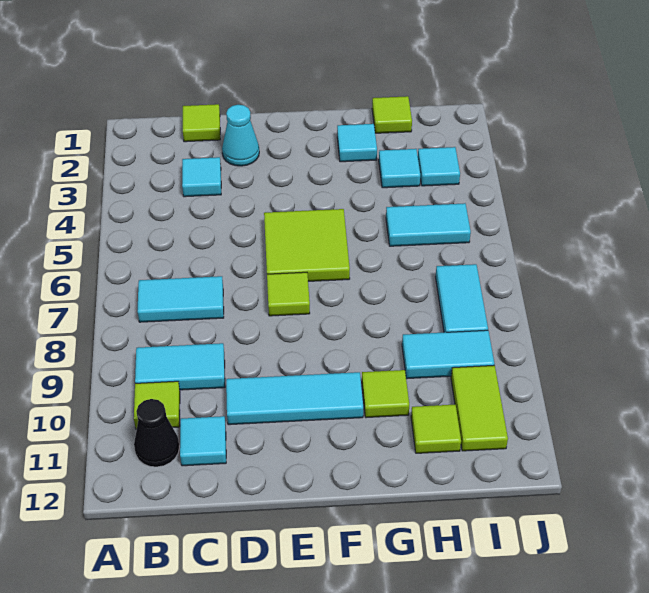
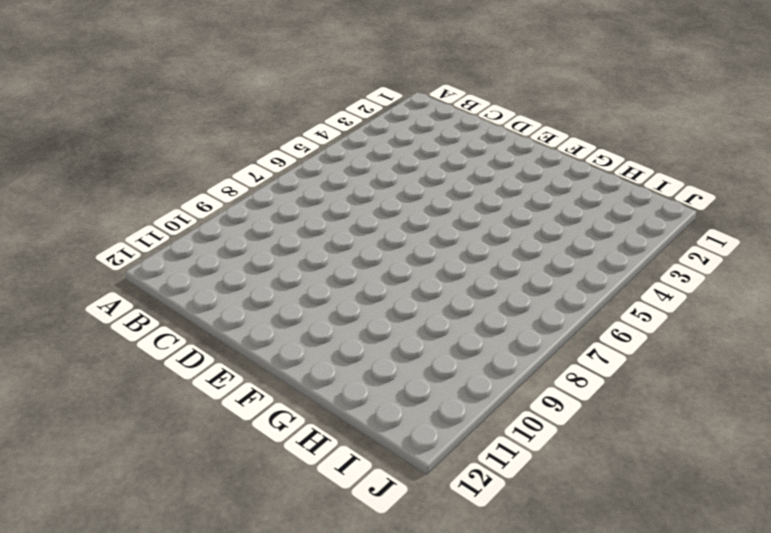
none -> cyan 1x2 tile [137,276,224,322]
none -> cyan 1x2 tile [135,343,225,390]
none -> lime 1x1 tile [134,381,180,429]

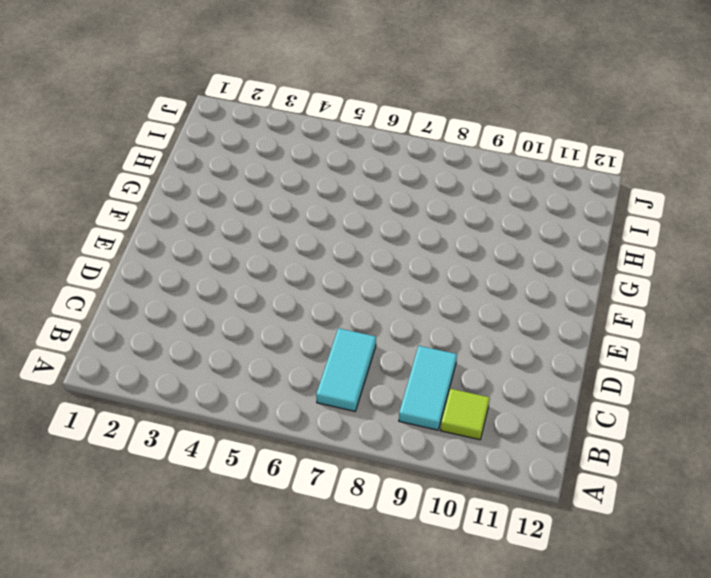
none -> black 1x1 cone [134,399,179,467]
none -> lime 1x1 tile [183,104,220,142]
none -> cyan 1x1 tile [182,157,221,197]

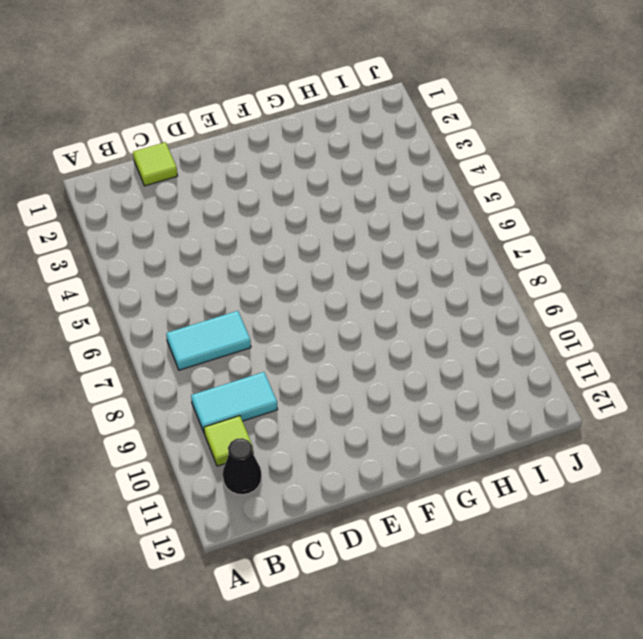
none -> cyan 1x1 tile [182,157,221,197]
none -> cyan 1x1 tile [180,416,226,466]
none -> cyan 1x1 cone [222,105,259,166]

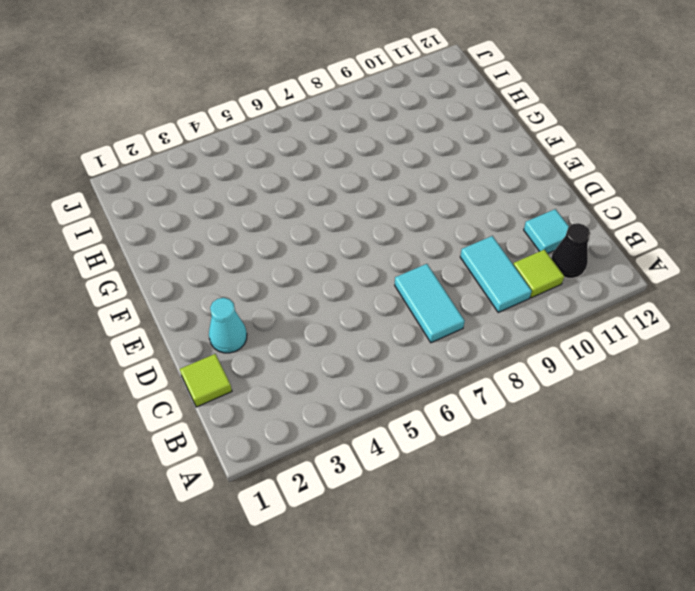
none -> cyan 1x1 tile [182,157,221,197]
none -> cyan 1x3 tile [226,372,363,425]
none -> lime 2x2 tile [264,209,350,281]

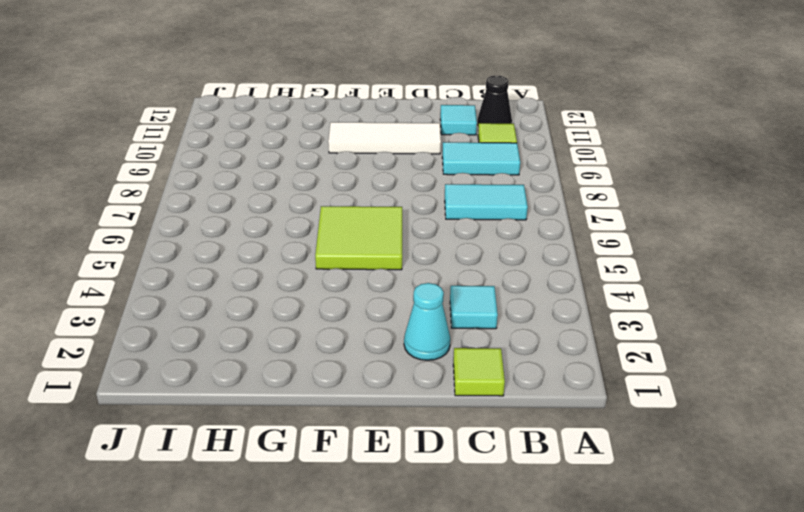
white 1x3 tile [328,122,441,154] -> cyan 1x3 tile [226,372,363,425]
none -> lime 1x1 tile [267,272,310,316]
none -> cyan 1x1 tile [337,124,377,162]
none -> lime 1x1 tile [362,370,409,418]

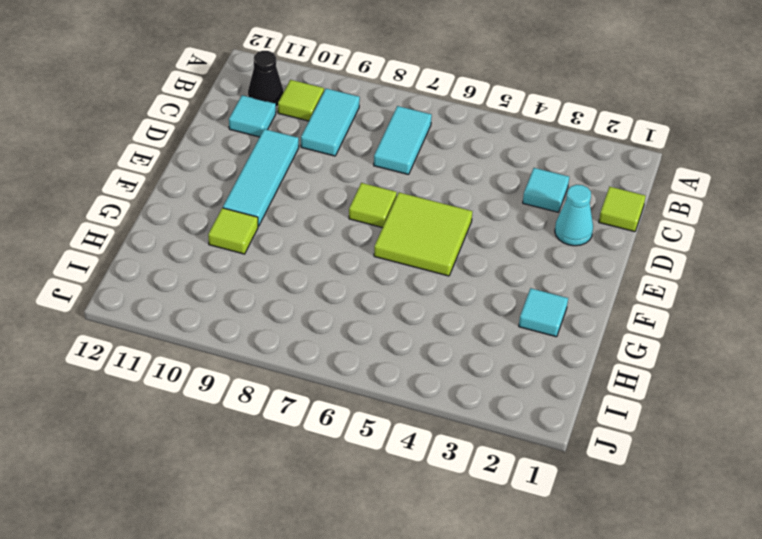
none -> lime 1x1 tile [372,96,412,133]
none -> cyan 1x1 tile [379,149,420,188]
none -> cyan 1x2 tile [386,203,471,246]

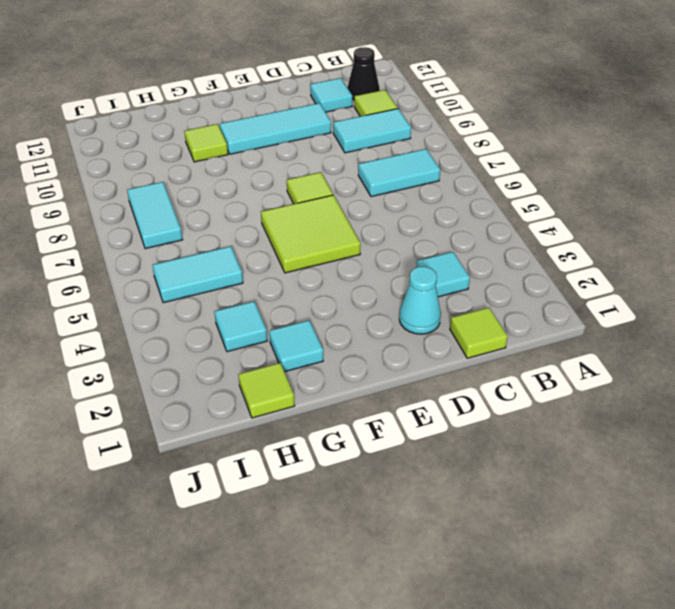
none -> cyan 1x2 tile [402,330,494,379]
none -> lime 1x1 tile [411,405,461,453]
none -> cyan 1x1 tile [418,147,460,186]

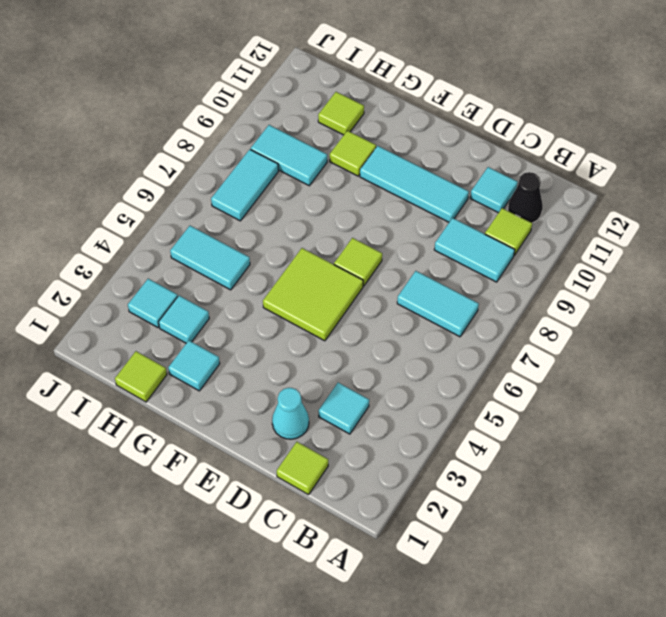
none -> lime 1x2 tile [451,365,508,451]

